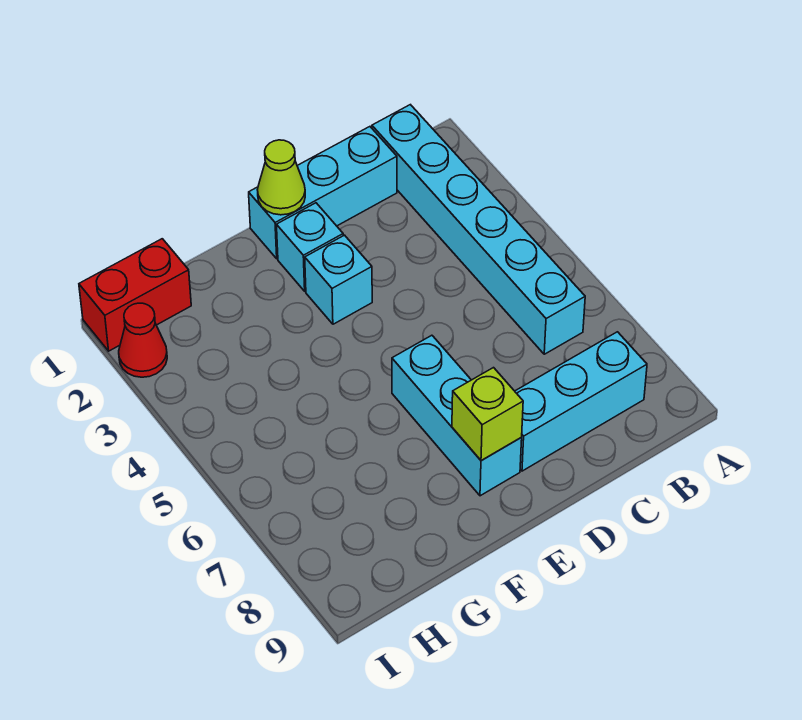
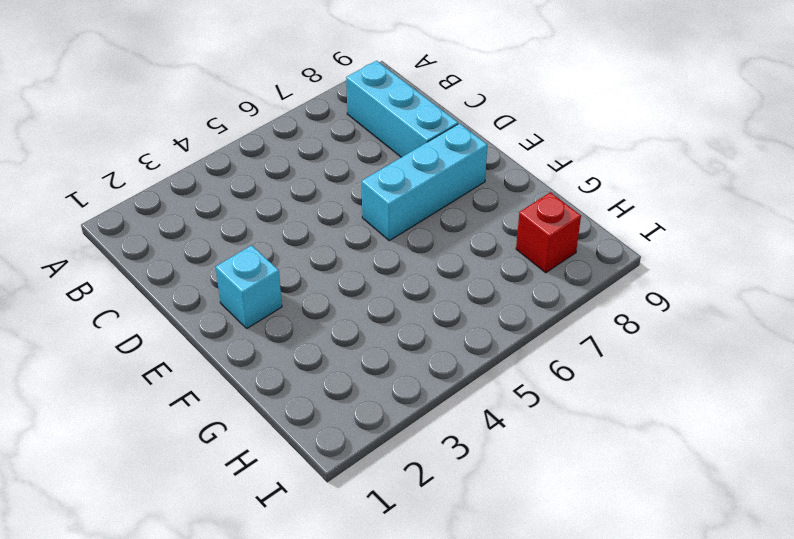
red 1x1 brick [516,192,581,273] -> none
none -> cyan 1x6 brick [372,105,585,354]
none -> cyan 1x3 brick [249,127,397,259]

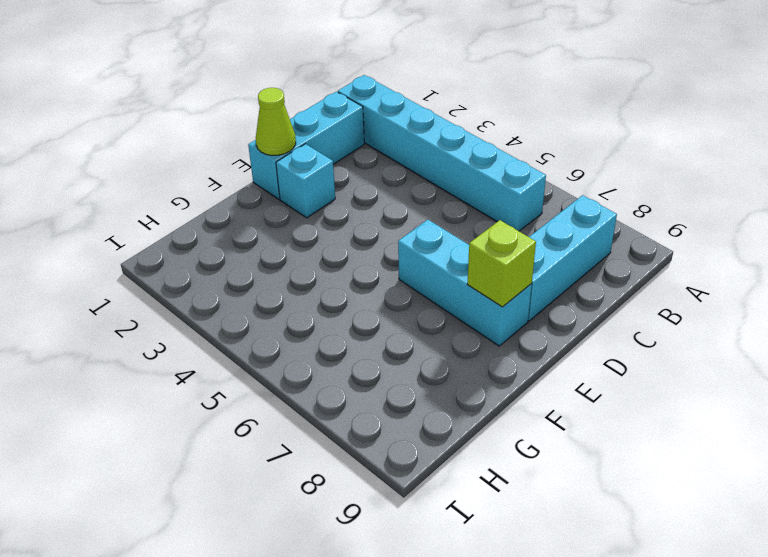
none -> cyan 1x1 brick [305,235,372,324]
none -> red 1x2 brick [79,239,191,351]

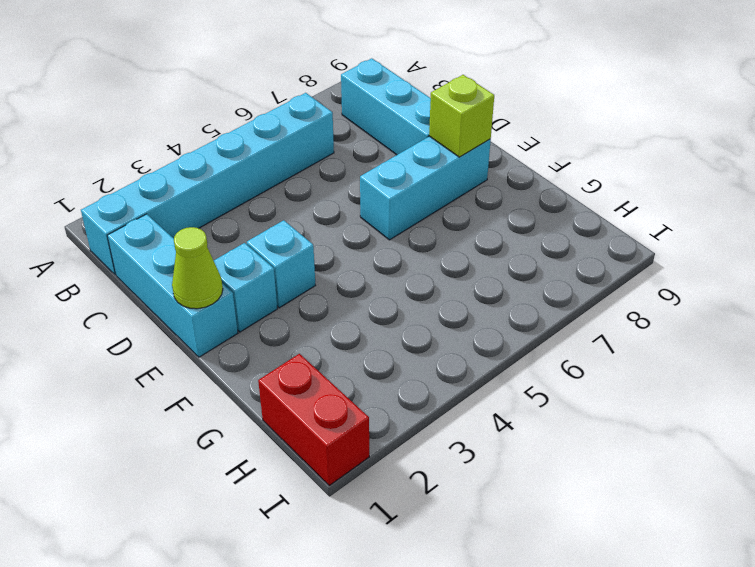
none -> red 1x1 cone [119,303,167,377]

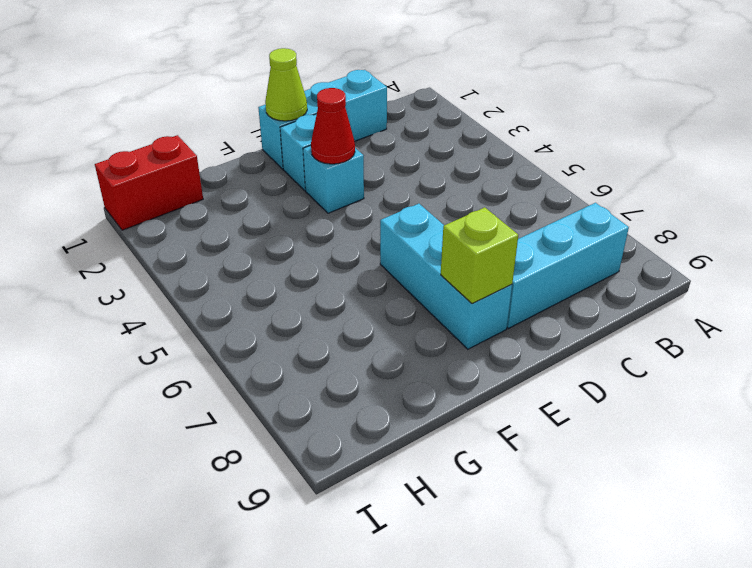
red 1x1 cone [311,88,355,164] -> red 1x1 cone moved to [119,303,167,377]
none -> cyan 1x6 brick [372,105,585,354]

